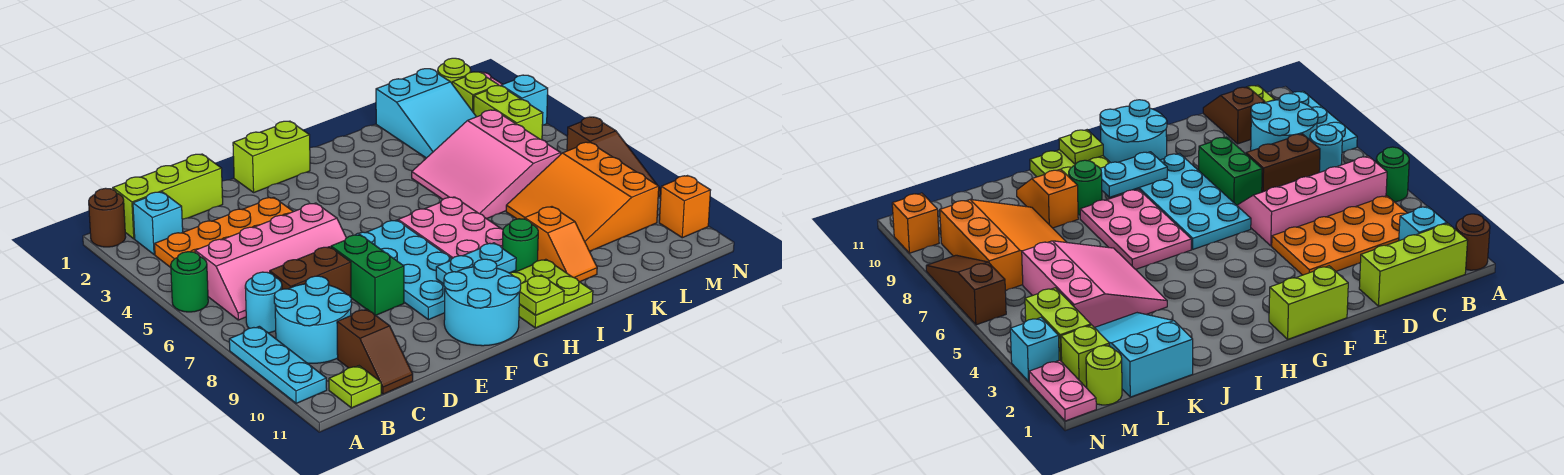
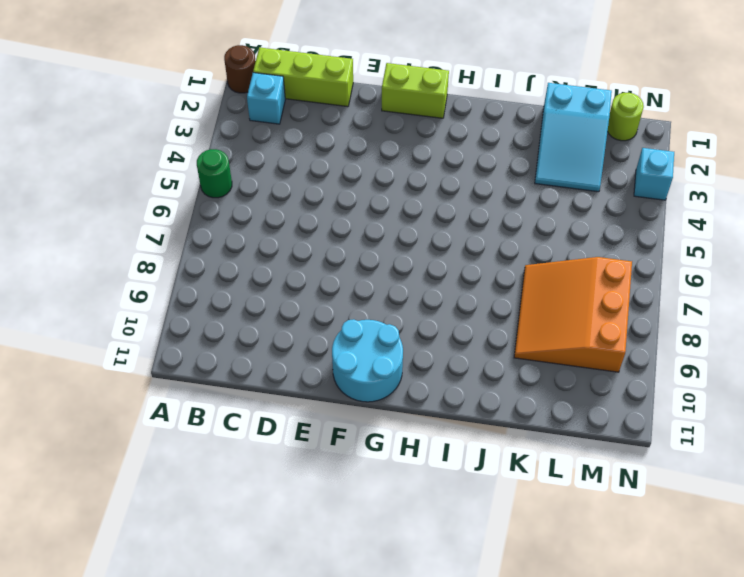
none -> cyan 1x3 plate [229,326,327,403]
none -> orange 2x4 plate [155,197,293,268]
none -> pink 2x4 slope [195,203,346,320]
none -> cyan 1x1 round brick [245,272,282,333]

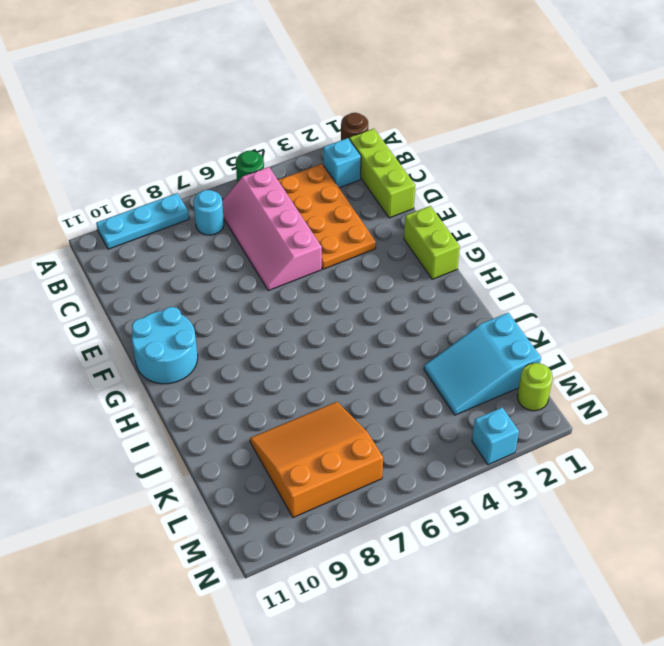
none -> cyan 2x2 round brick [274,276,352,363]
none -> lime 1x1 plate [329,366,381,408]
none -> brown 1x2 brick [270,247,351,297]
none -> brown 1x2 slope [337,309,413,394]

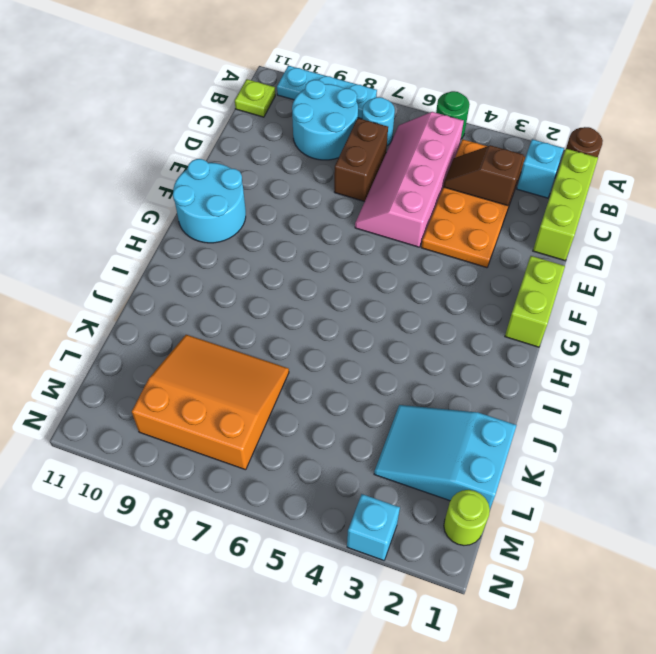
brown 1x2 slope [443,145,523,206] -> brown 1x2 slope moved to [337,309,413,394]
none -> green 1x2 brick [331,234,404,315]
none -> cyan 2x4 plate [356,220,452,320]
none -> pink 2x3 plate [398,197,503,258]
none -> lime 2x2 plate [510,259,593,328]

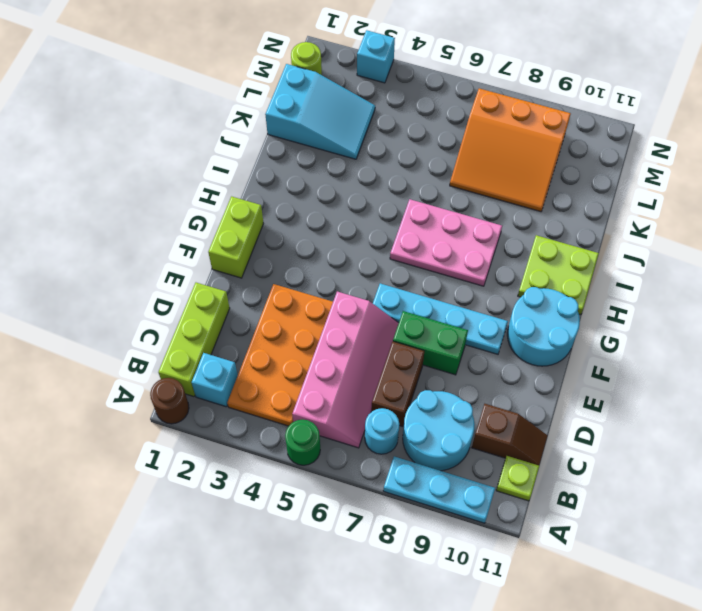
cyan 1x4 plate [373,283,508,354] -> cyan 2x4 plate [356,220,452,320]
none -> green 1x1 round brick [502,219,538,273]
none -> pink 3x3 slope [412,110,561,219]
none -> orange 1x2 slope [525,207,597,282]
none -> lime 1x1 brick [452,72,499,113]

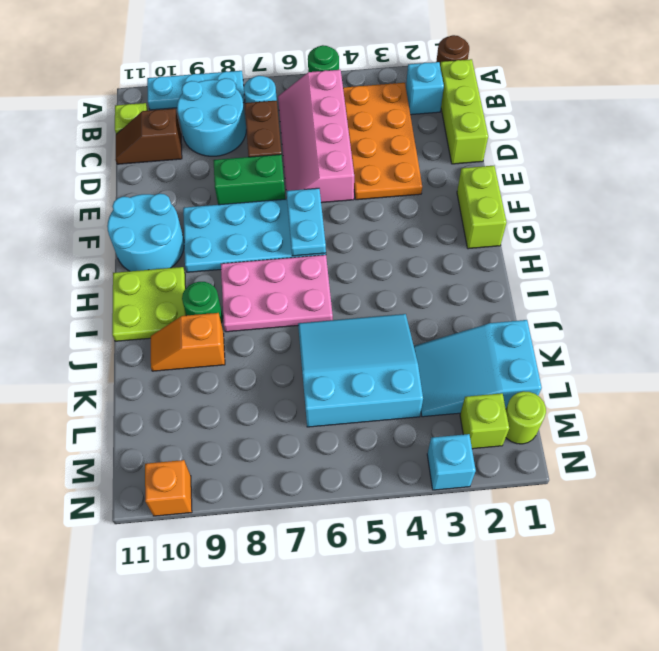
cyan 1x2 plate [286,188,326,256] -> cyan 1x2 plate moved to [436,243,516,284]
cyan 3x3 slope [298,314,423,427] -> pink 3x3 slope [412,110,561,219]
none -> orange 3x3 slope [506,142,659,251]
none -> lime 1x2 brick [474,86,543,140]
none -> pink 1x2 plate [1029,360,1096,421]
none -> brown 1x3 slope [567,117,661,197]

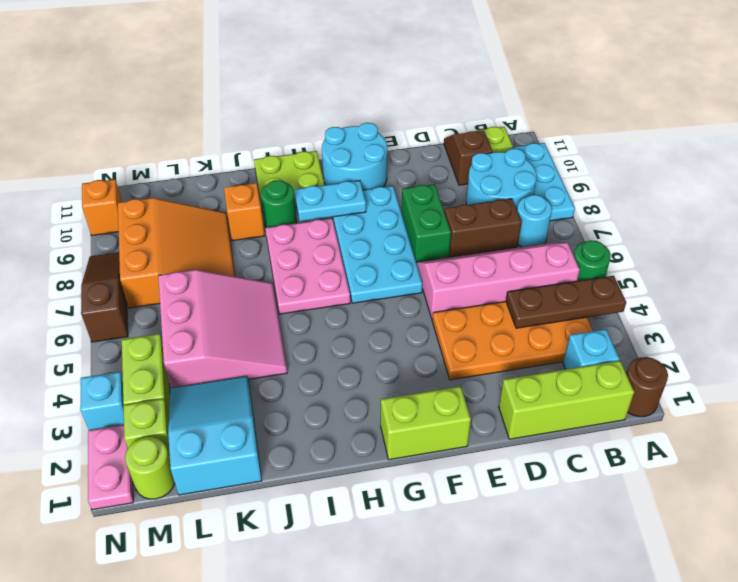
brown 1x3 plate [506,276,626,328] -> none
none -> lime 1x1 plate [519,275,564,315]

